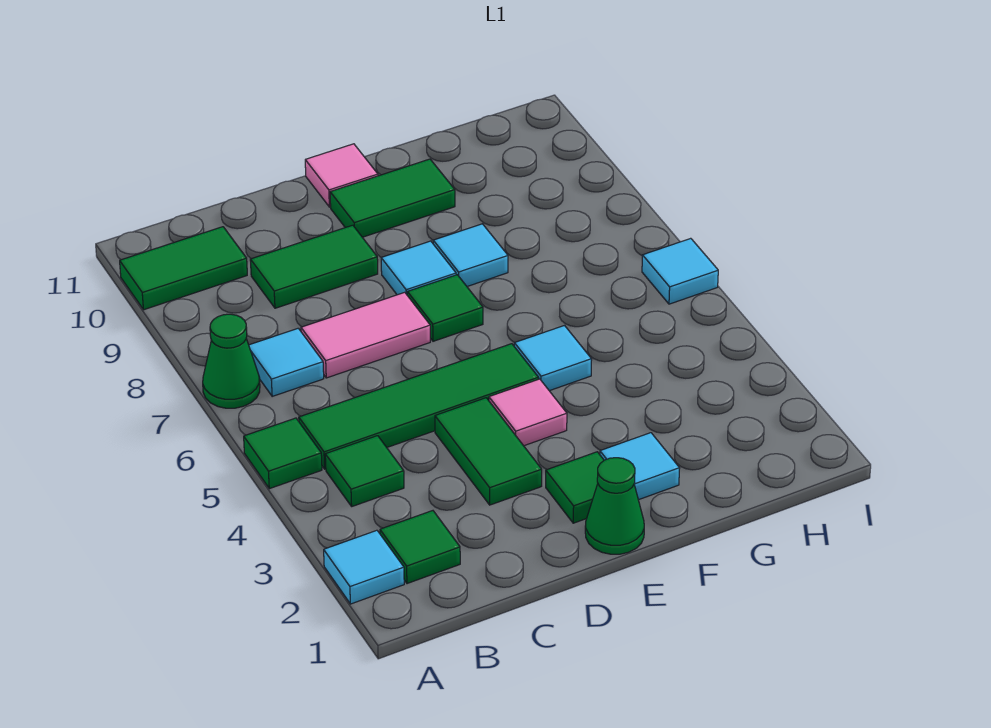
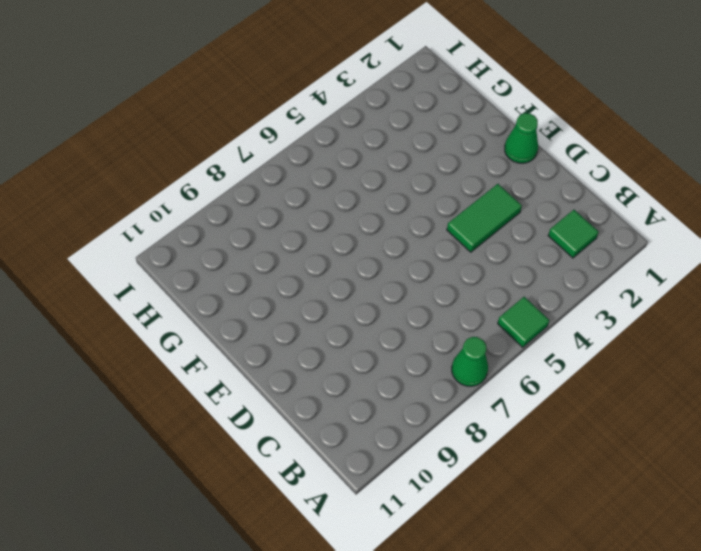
none -> cyan 1x1 tile [324,530,404,604]
none -> green 1x2 tile [120,227,247,310]
none -> green 1x1 tile [325,436,404,506]

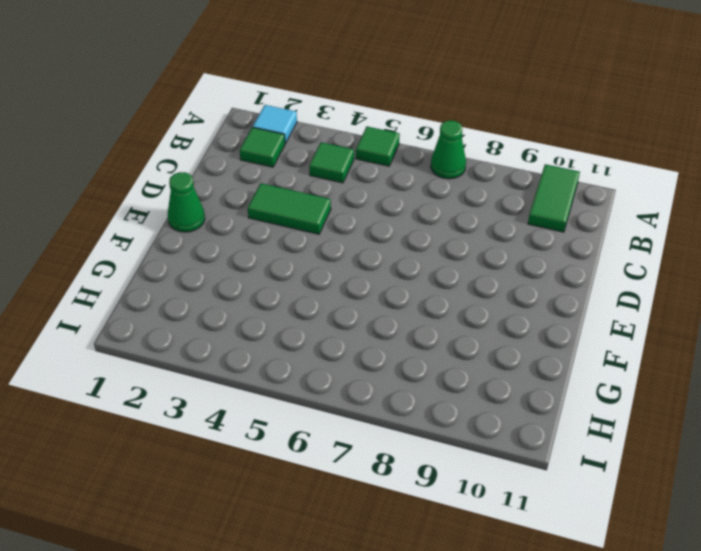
none -> green 1x4 tile [299,344,539,469]
none -> cyan 1x1 tile [249,328,324,396]
none -> pink 1x2 tile [301,292,430,378]

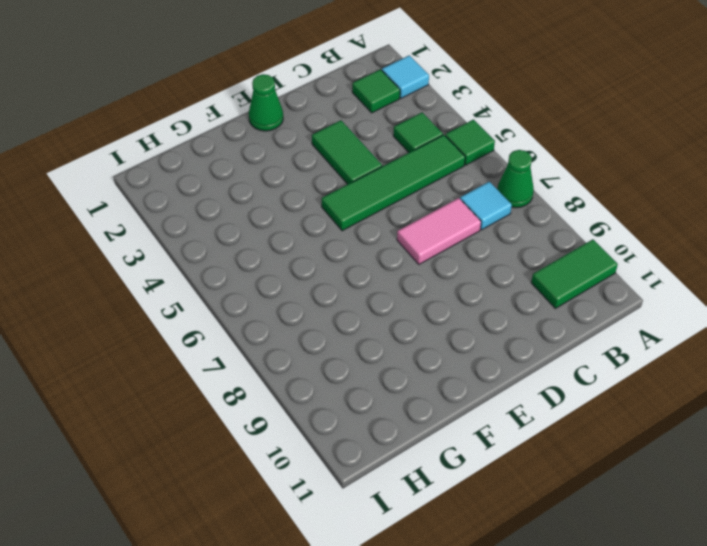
none -> green 1x2 tile [250,225,378,308]
none -> green 1x1 tile [546,452,604,523]
none -> pink 1x1 tile [489,379,567,446]

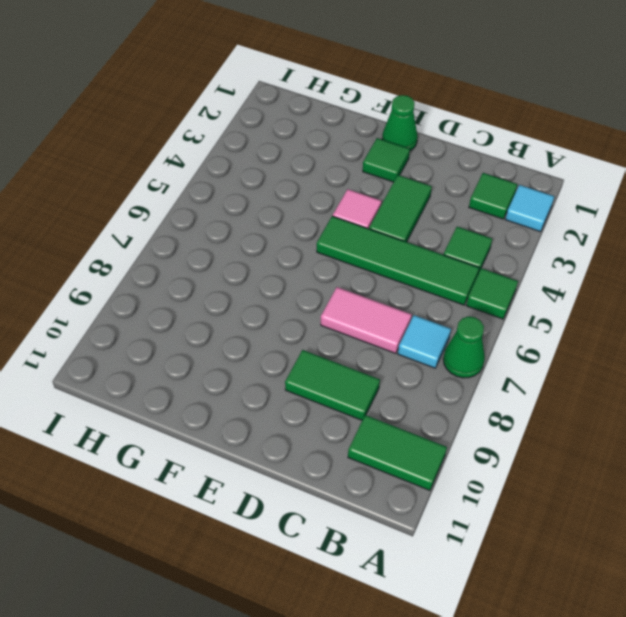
none -> green 1x1 tile [407,275,483,341]
none -> cyan 1x1 tile [381,241,456,295]
none -> green 1x2 tile [330,159,455,237]

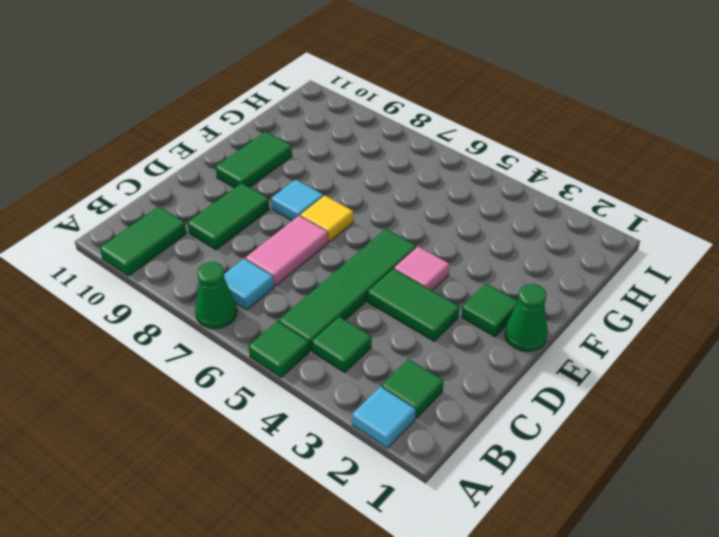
yellow 1x1 tile [300,196,353,242] -> green 1x1 tile [407,275,483,341]
none -> pink 1x1 tile [305,144,378,207]
none -> cyan 1x1 tile [600,433,680,500]
none -> cyan 1x1 tile [514,326,592,391]

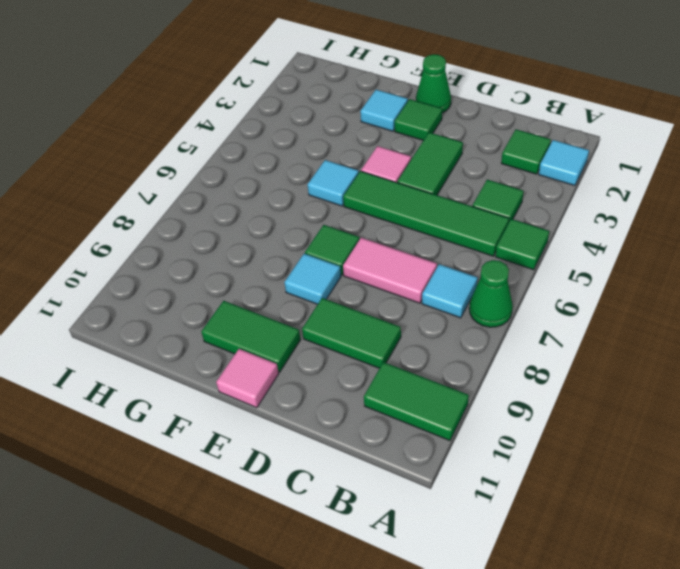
none -> cyan 1x1 tile [433,224,508,286]
none -> cyan 1x1 tile [642,238,718,304]

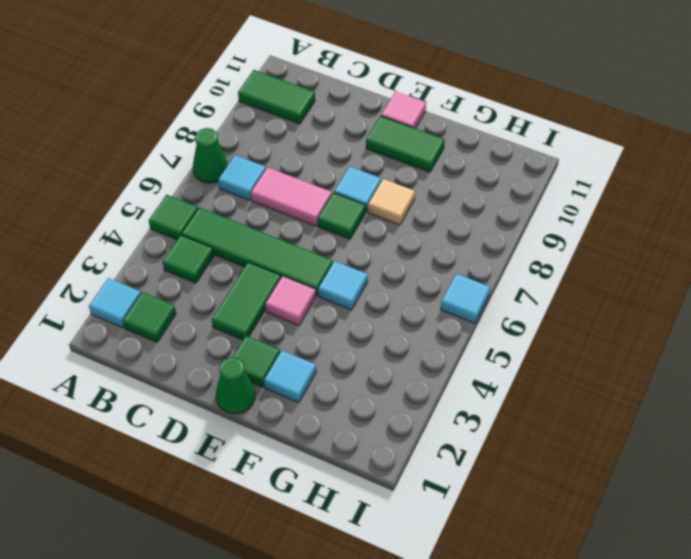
tan 1x1 tile [368,179,415,225] -> cyan 1x1 tile [433,224,508,286]
none -> green 1x2 tile [250,225,378,308]

